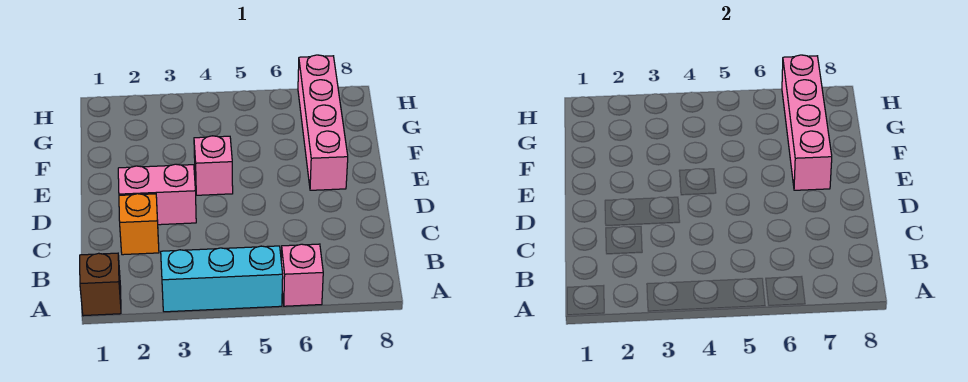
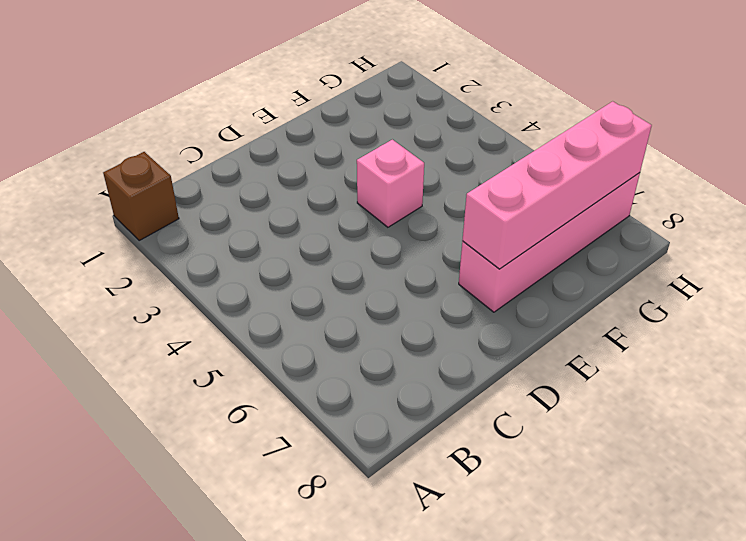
none -> cyan 1x3 brick [161,246,283,312]
none -> pink 1x1 brick [281,244,323,306]

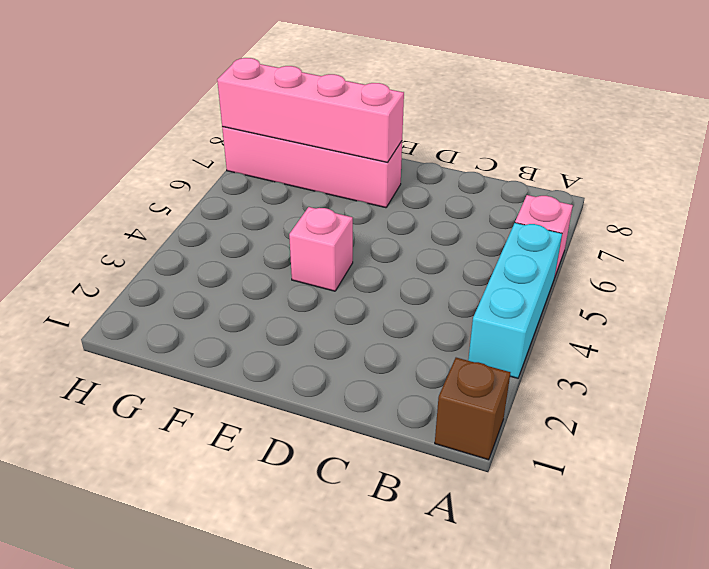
none -> orange 1x1 brick [119,194,159,255]
none -> pink 1x2 brick [118,164,196,225]

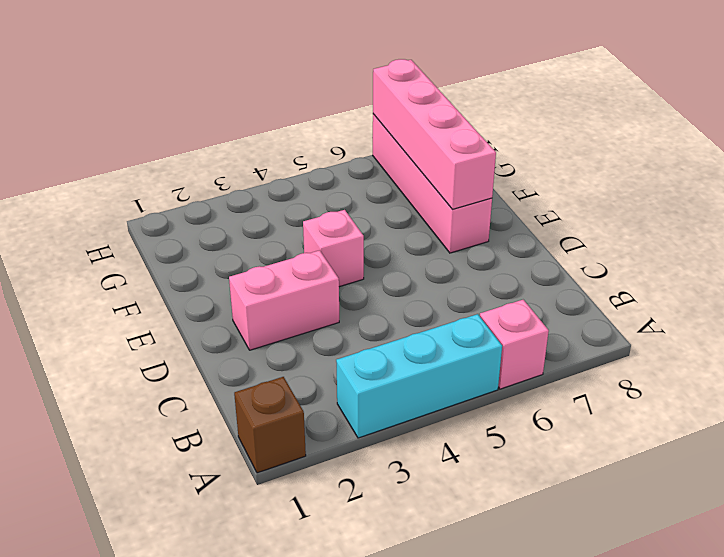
none -> orange 1x1 brick [119,194,159,255]

